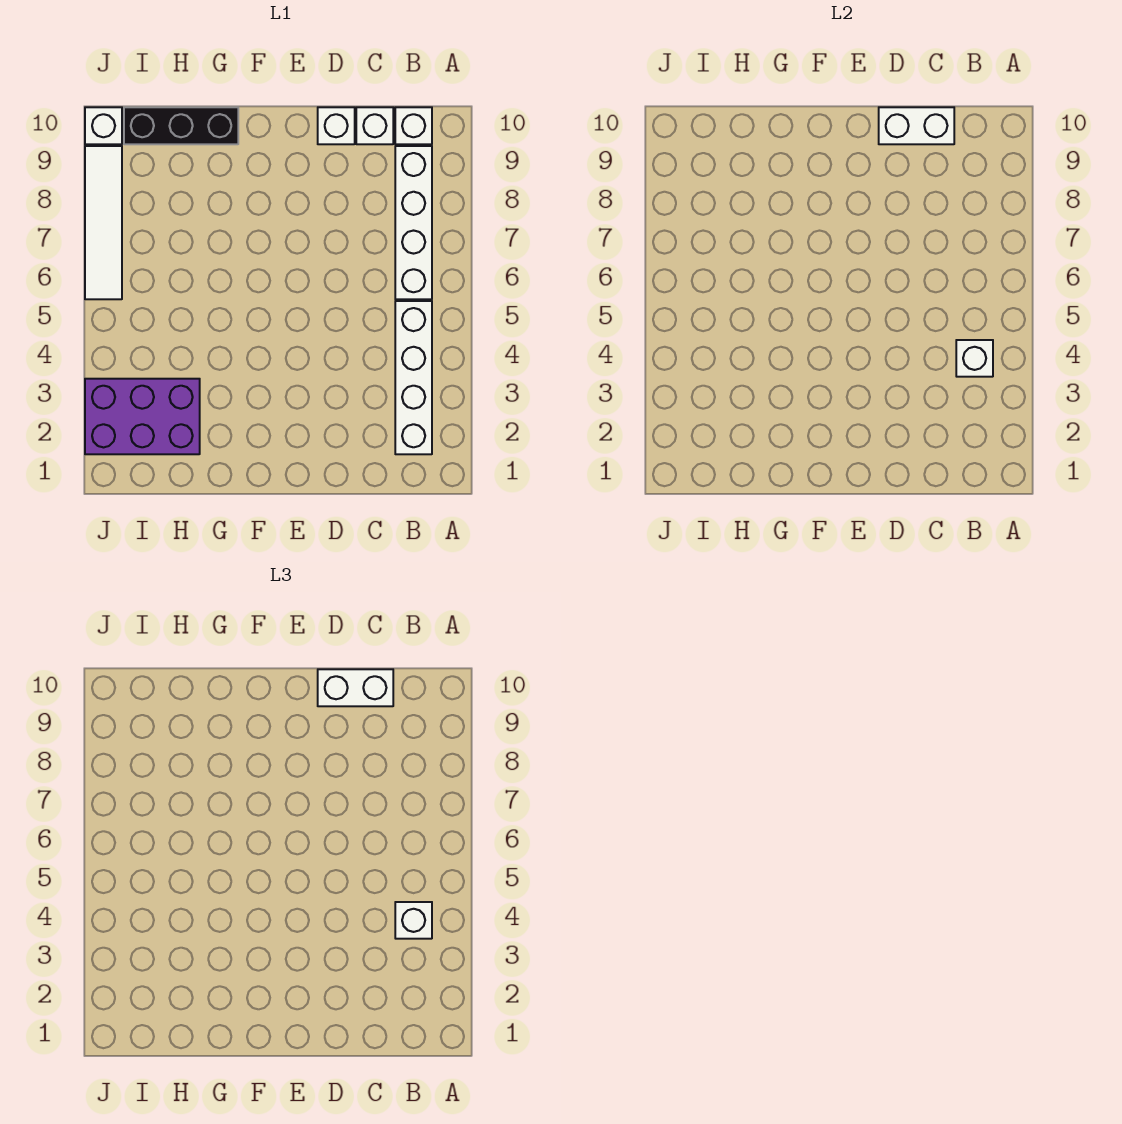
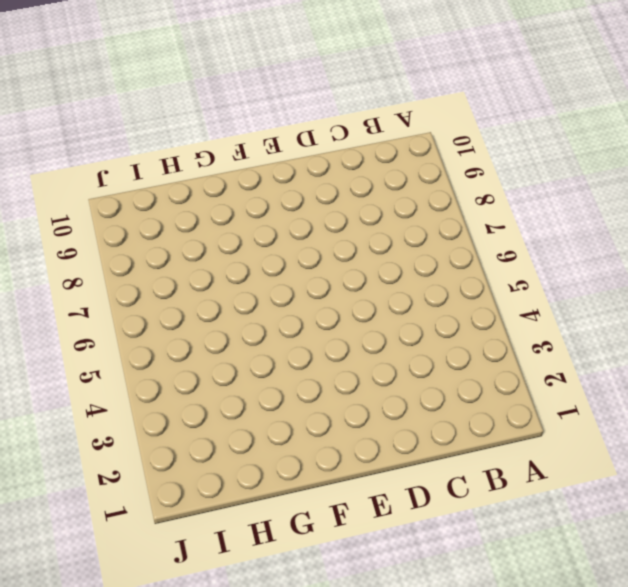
none -> white 1x4 brick [395,301,432,454]
none -> white 1x4 brick [395,146,432,299]
none -> white 1x1 brick [395,107,432,144]

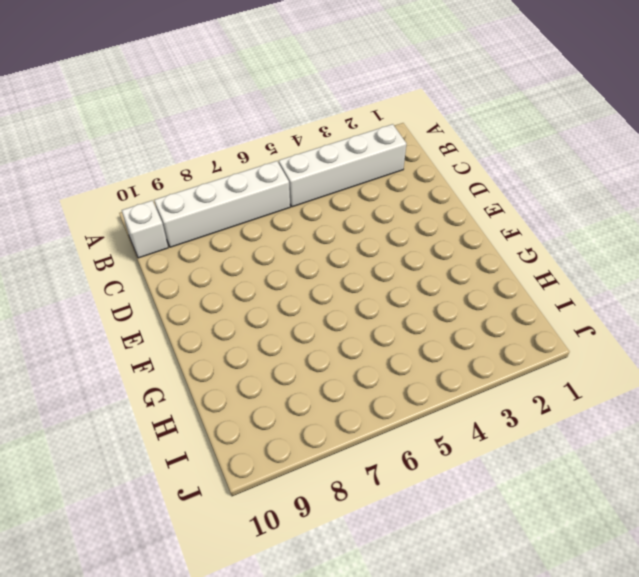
none -> white 1x1 brick [356,107,393,144]
none -> white 1x1 brick [318,107,355,144]
none -> black 1x3 brick [124,107,238,144]

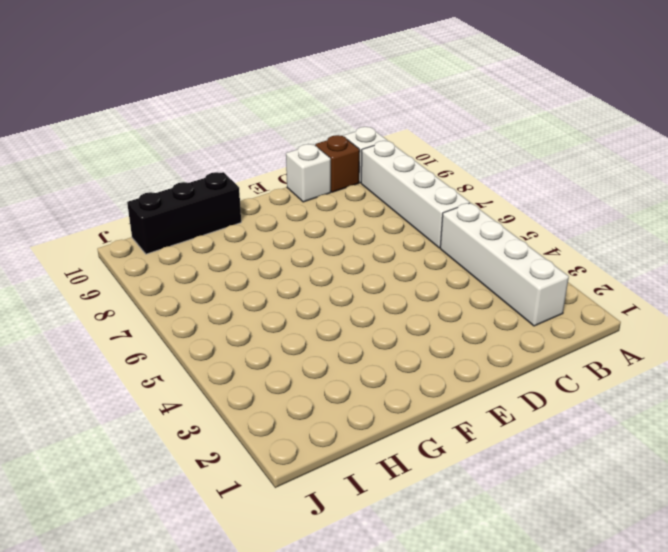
brown 1x1 brick [315,135,360,192] -> white 1x1 brick [356,107,393,144]
none -> purple 2x3 brick [85,379,200,454]
none -> white 1x4 tile [85,146,122,299]
none -> white 1x1 brick [85,107,122,144]

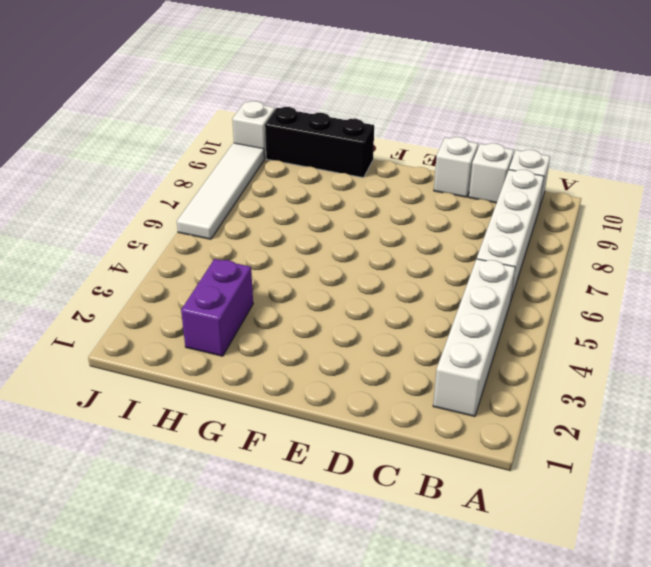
purple 1x2 brick [181,259,253,356] -> purple 2x3 brick [85,379,200,454]
none -> white 1x1 brick [956,340,993,377]
none -> white 1x2 brick [879,107,954,144]
none -> white 1x1 brick [395,902,432,939]

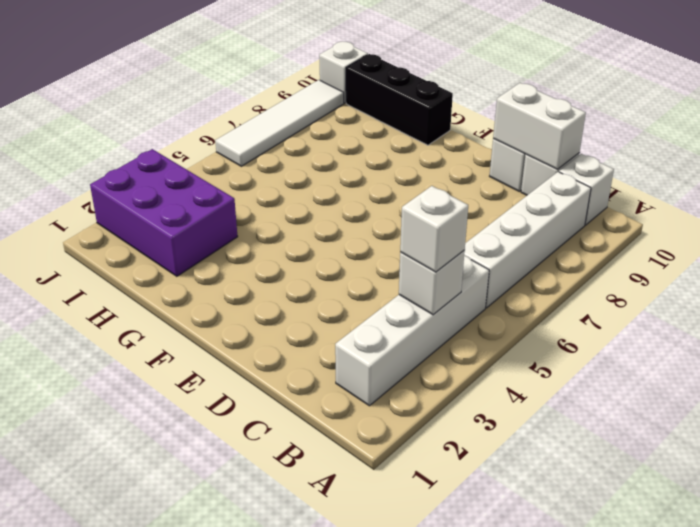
none -> white 1x2 brick [318,669,393,706]

